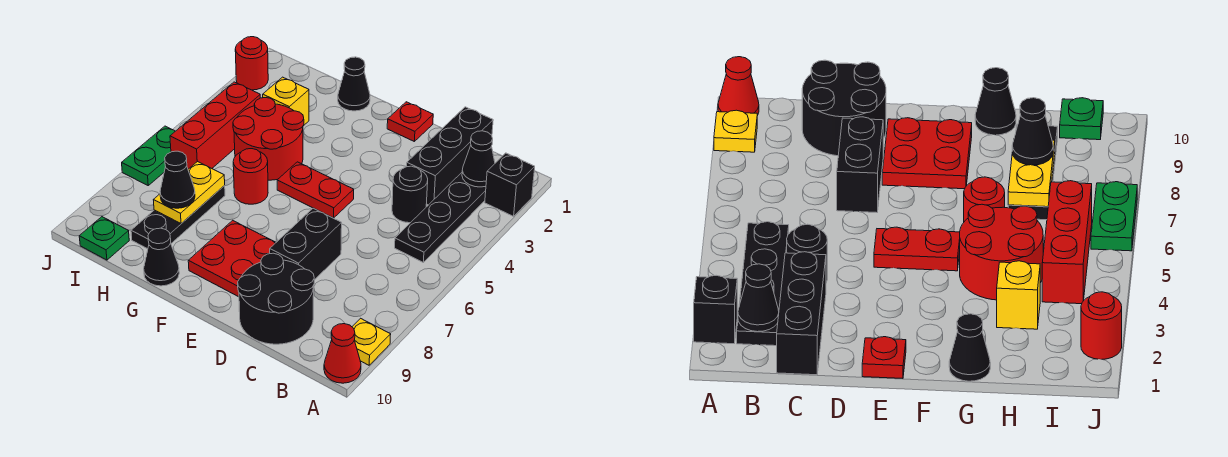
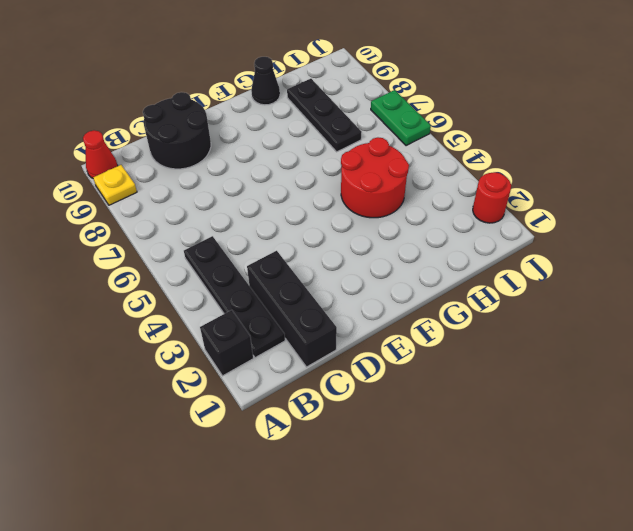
none -> black 1x1 round brick [392,166,428,223]
none -> black 1x2 brick [270,208,342,280]
none -> red 1x1 plate [387,102,433,141]

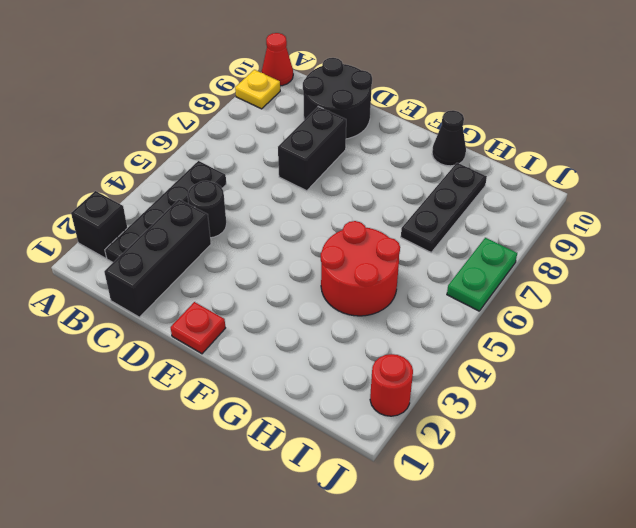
none -> red 1x2 plate [277,162,354,218]
none -> red 2x2 plate [188,220,276,297]
none -> black 1x1 cone [338,57,370,111]

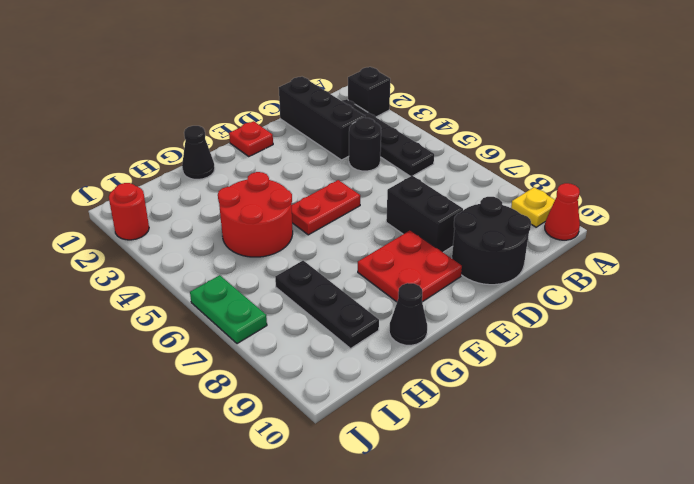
none -> red 1x1 round brick [233,149,268,204]
none -> yellow 1x1 brick [263,77,309,126]
none -> red 1x3 brick [170,82,260,169]

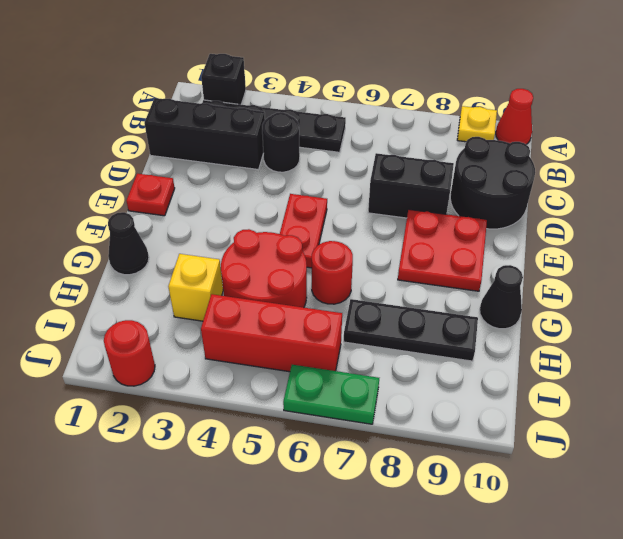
none -> green 1x1 plate [79,217,129,260]
none -> black 1x1 cone [462,131,495,187]
none -> yellow 1x2 plate [154,161,225,223]

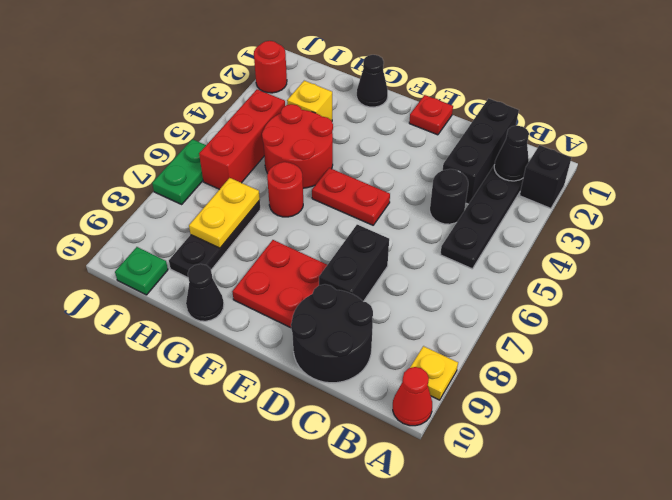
none -> black 1x1 cone [160,151,195,208]

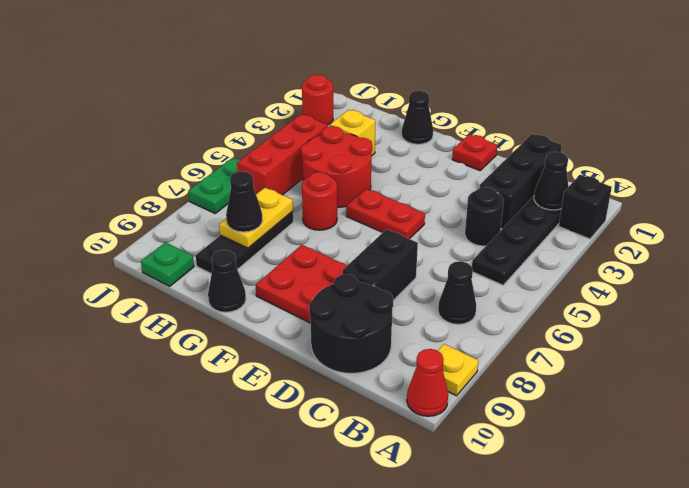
black 1x1 cone [438,261,476,324] -> none

